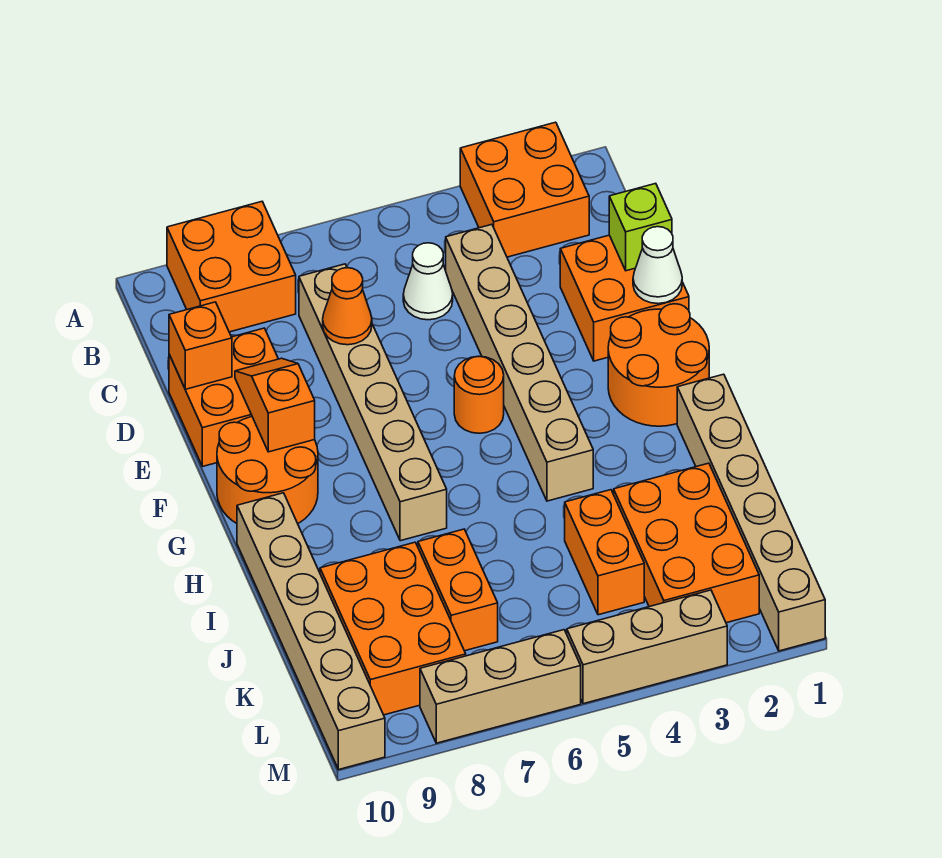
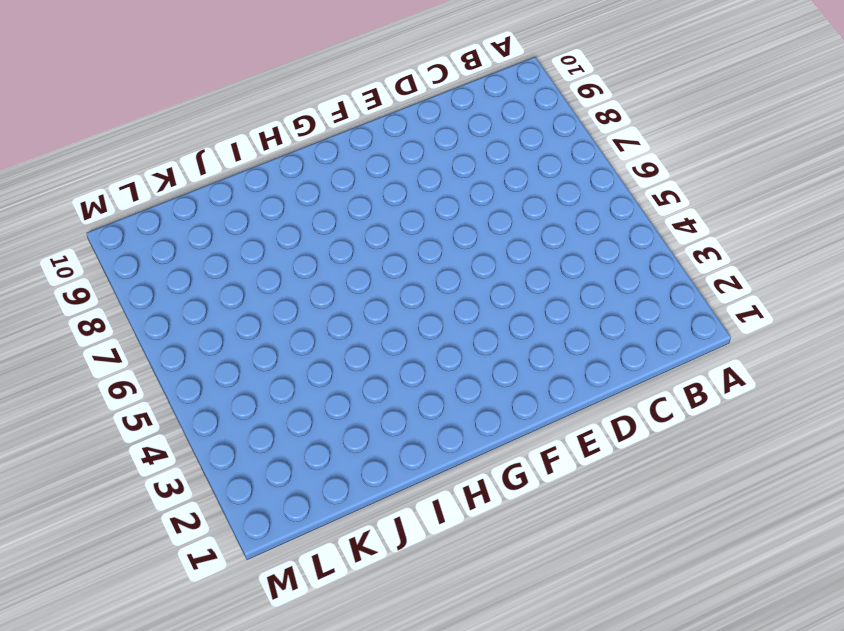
none -> orange 2x2 brick [460,122,589,257]
none -> orange 2x2 brick [167,202,296,332]
none -> tan 1x6 brick [446,225,593,501]

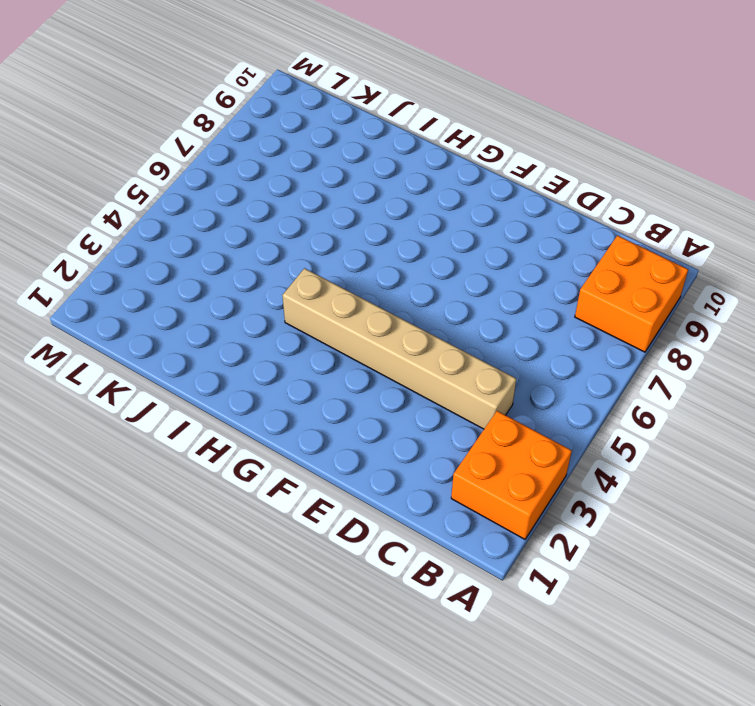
none -> white 1x1 cone [403,243,453,320]
none -> tan 1x6 brick [299,264,447,541]
none -> orange 2x2 brick [560,235,689,361]

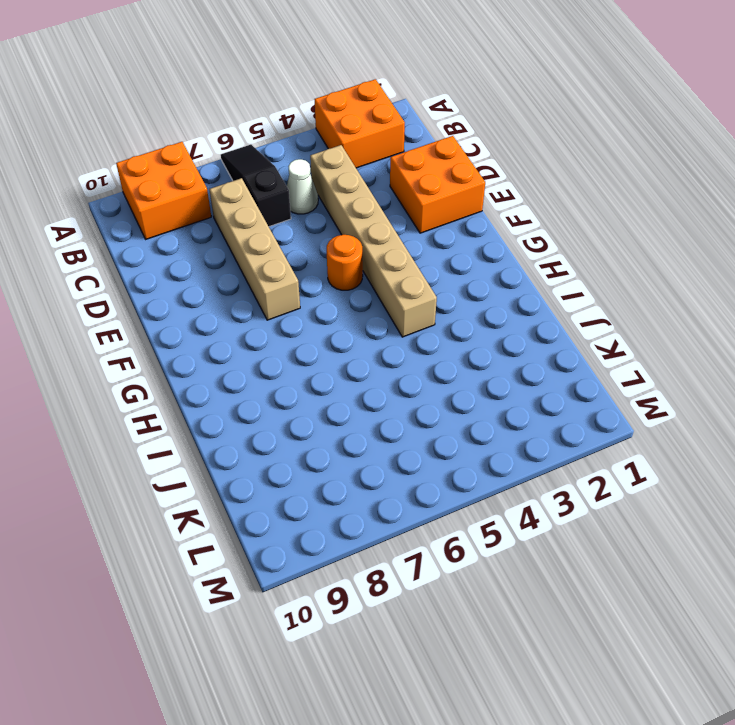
black 1x3 slope [221,145,291,226] -> none
tan 1x4 brick [209,178,300,320] -> tan 1x6 brick [299,264,447,541]
none -> orange 2x2 brick [169,328,278,467]
none -> orange 2x2 round brick [608,304,709,426]
none -> orange 2x2 round brick [217,417,318,523]

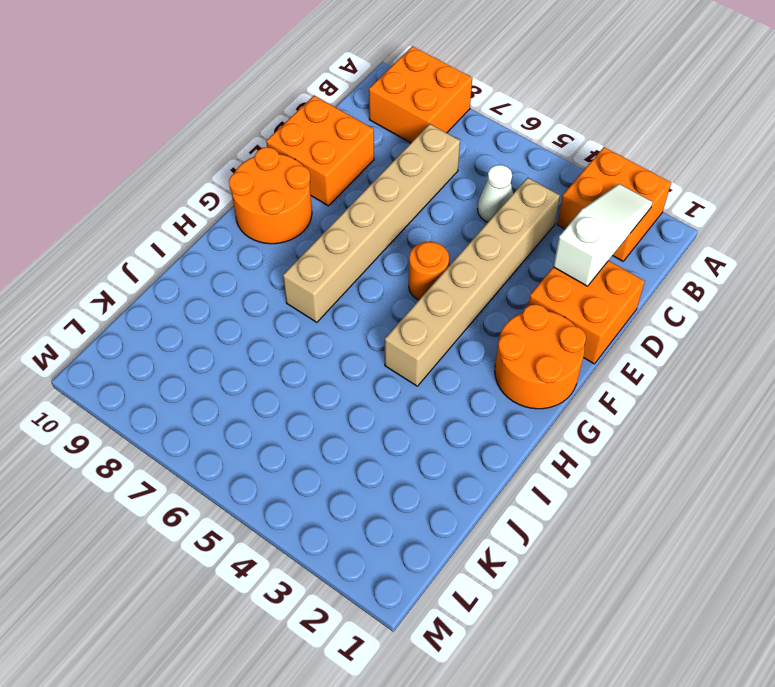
white 1x3 slope [553,184,653,286] -> none
none -> tan 1x6 brick [677,374,825,651]
none -> tan 1x6 brick [237,493,385,770]
none -> orange 2x3 brick [614,463,759,623]

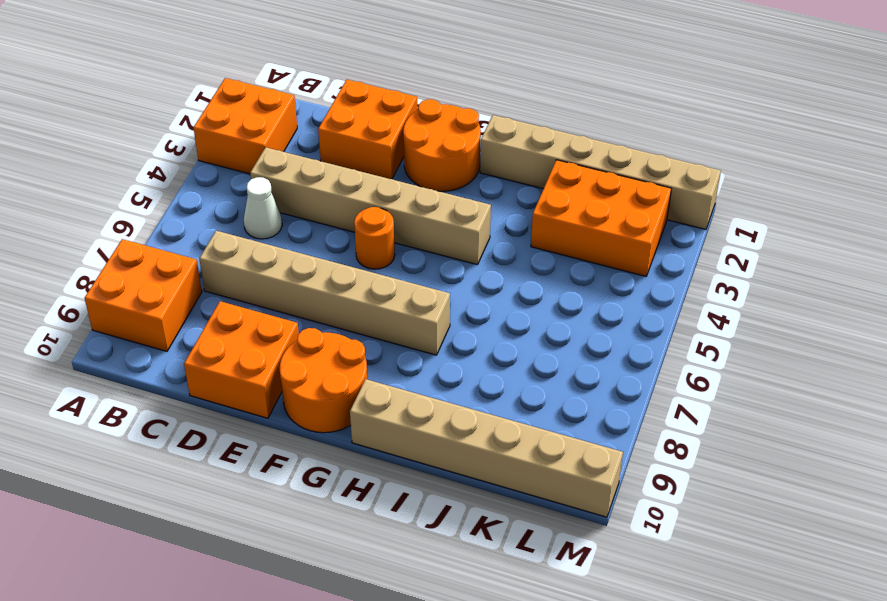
none -> orange 1x2 brick [565,490,644,615]
none -> orange 1x2 brick [418,529,498,651]
none -> orange 2x3 brick [320,542,466,715]

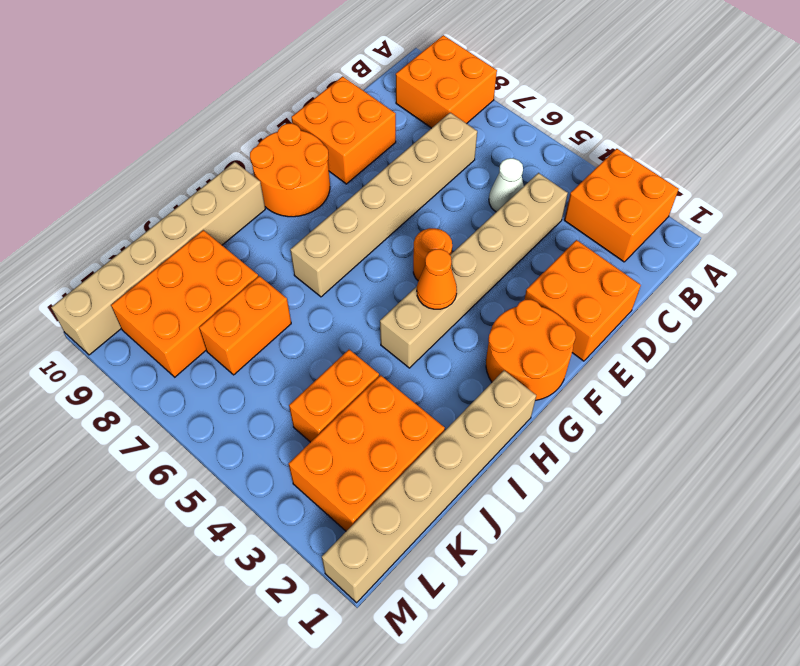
orange 1x1 cone [417,249,457,309] -> orange 1x1 cone moved to [323,268,372,345]
none -> tan 1x3 brick [567,590,727,704]
none -> tan 1x3 brick [420,630,581,743]
none -> lime 1x1 brick [609,183,672,271]

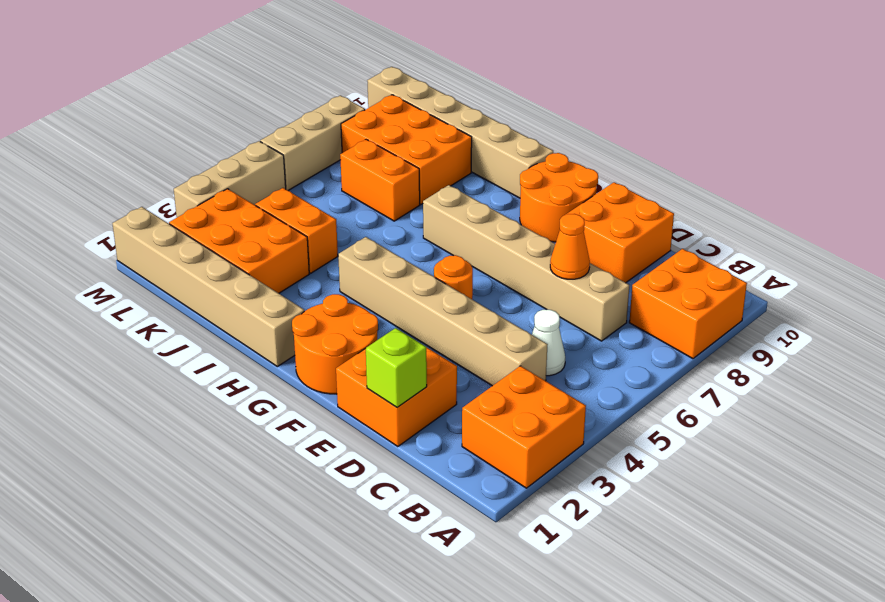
none -> orange 1x1 brick [169,302,232,389]
none -> white 1x1 cone [633,227,682,304]
none -> orange 1x2 slope [235,358,315,452]

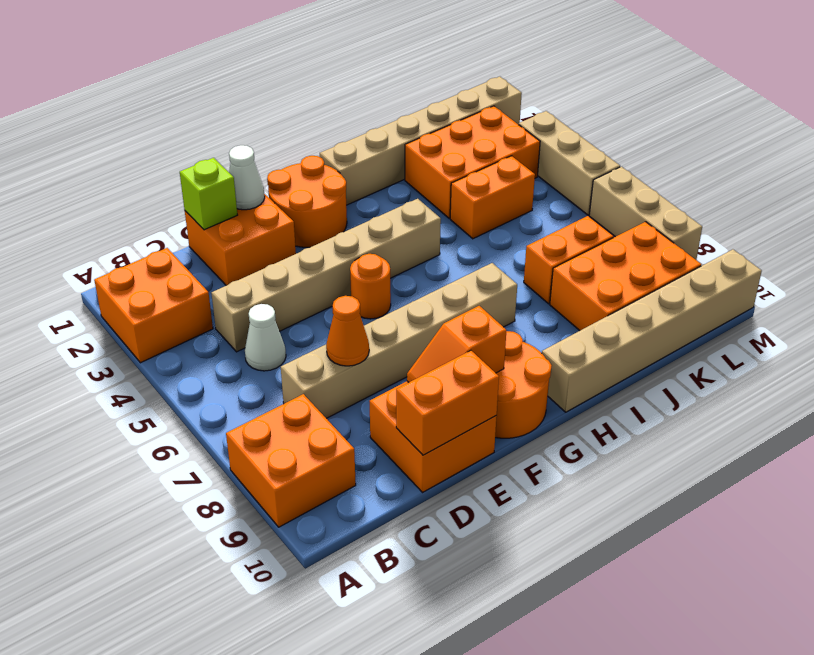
orange 1x2 brick [396,351,499,455] -> orange 1x1 brick [169,302,232,389]

